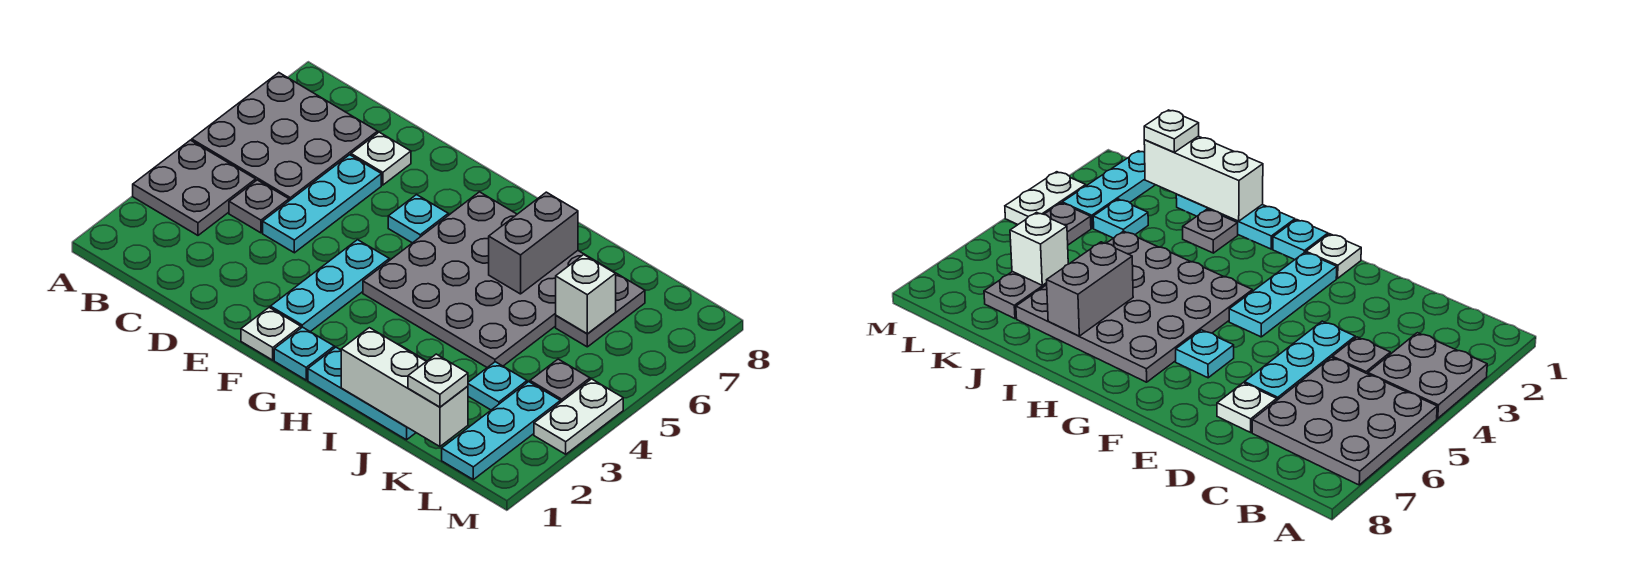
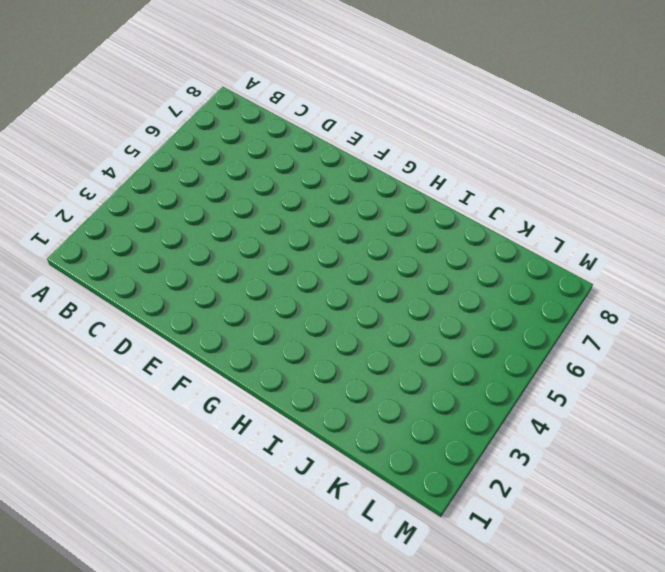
none -> grey 2x2 plate [133,140,256,235]
none -> grey 3x3 plate [192,73,378,201]
none -> grey 1x1 plate [229,180,289,233]

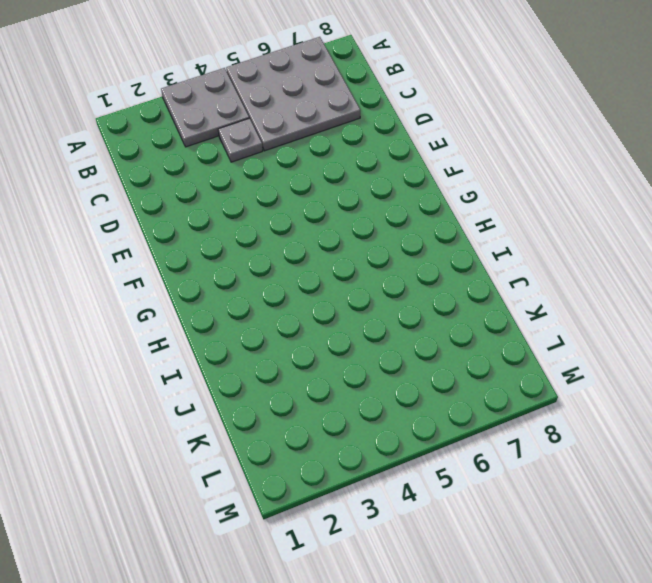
none -> cyan 1x3 plate [263,155,381,253]
none -> white 1x1 plate [351,132,411,185]
none -> white 1x1 plate [241,308,301,360]

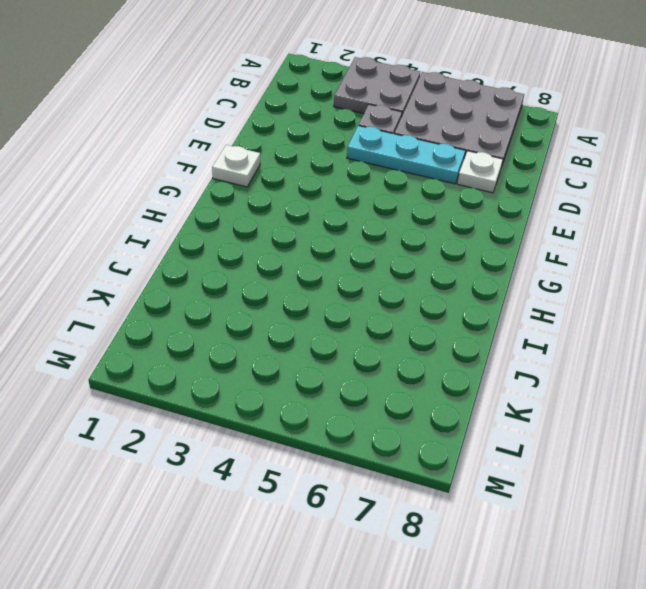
none -> cyan 1x3 plate [270,240,389,332]
none -> cyan 1x1 plate [388,195,448,243]
none -> cyan 1x1 plate [274,327,334,380]

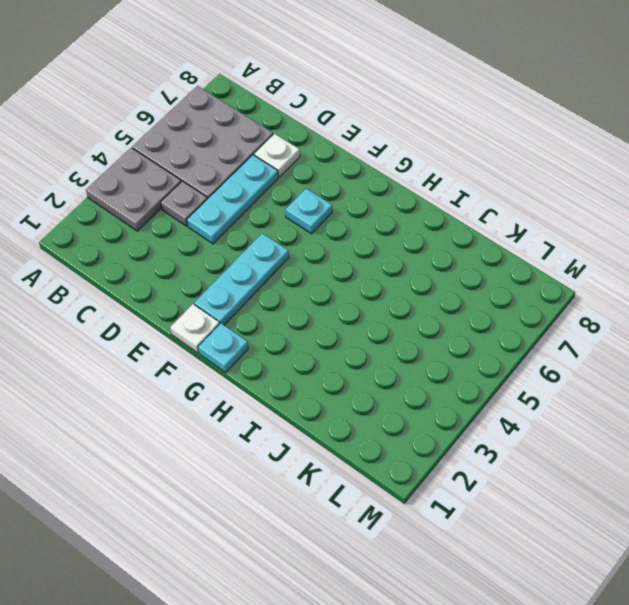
none -> grey 4x4 plate [363,192,610,368]
none -> cyan 1x3 plate [308,347,416,440]
none -> grey 1x1 plate [1183,209,1238,253]

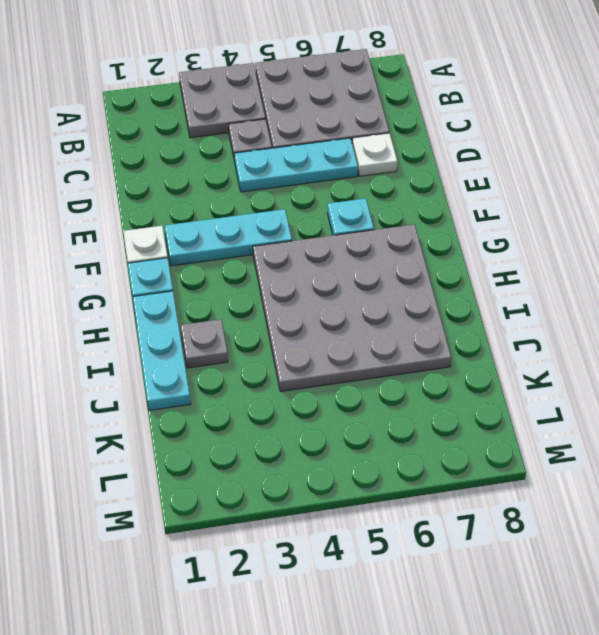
none -> cyan 1x1 plate [468,362,527,410]
none -> grey 1x2 plate [556,272,645,347]
none -> cyan 1x3 plate [442,382,560,479]

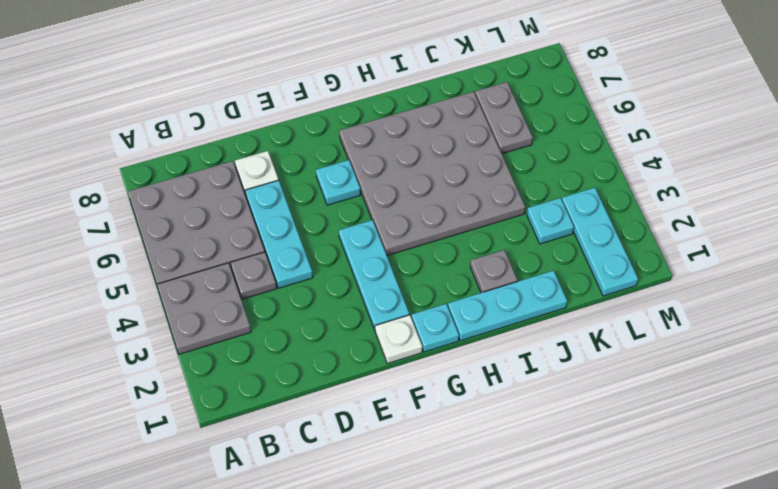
none -> grey 1x1 plate [530,359,590,403]
none -> white 1x2 plate [534,379,623,454]
none -> white 1x3 brick [341,328,468,446]

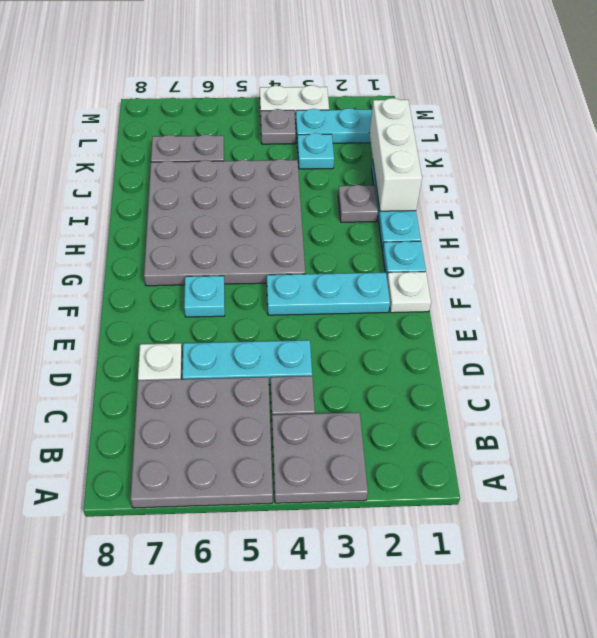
none -> grey 1x2 brick [489,192,578,294]
none -> white 1x1 brick [556,255,616,334]
none -> white 1x1 plate [408,354,468,407]

